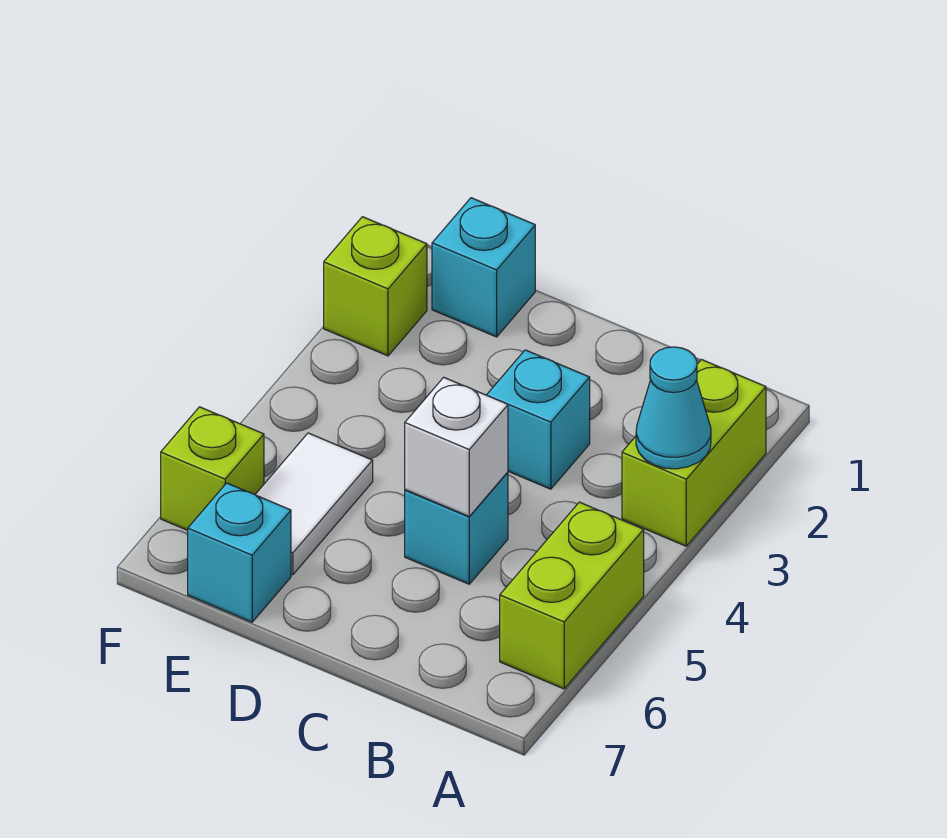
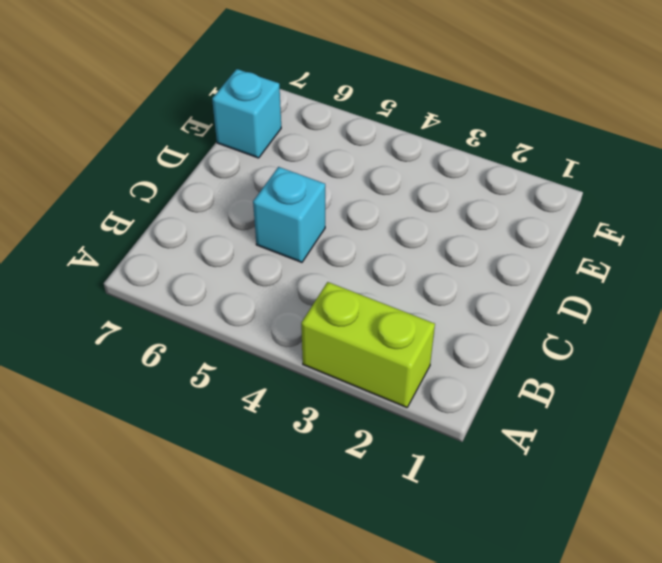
none -> lime 1x2 brick [500,502,644,689]
none -> cyan 1x1 brick [487,350,590,489]

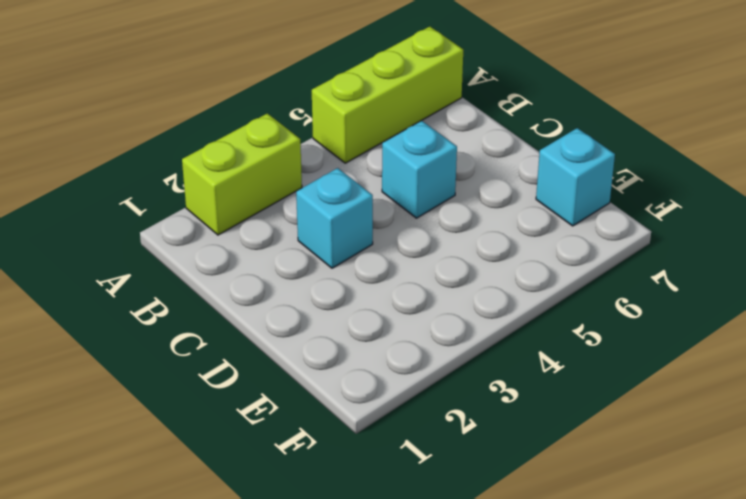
lime 1x3 brick [312,27,463,163] -> lime 1x2 brick [500,502,644,689]
none -> cyan 1x1 brick [432,198,535,337]
none -> white 1x2 tile [255,433,373,575]

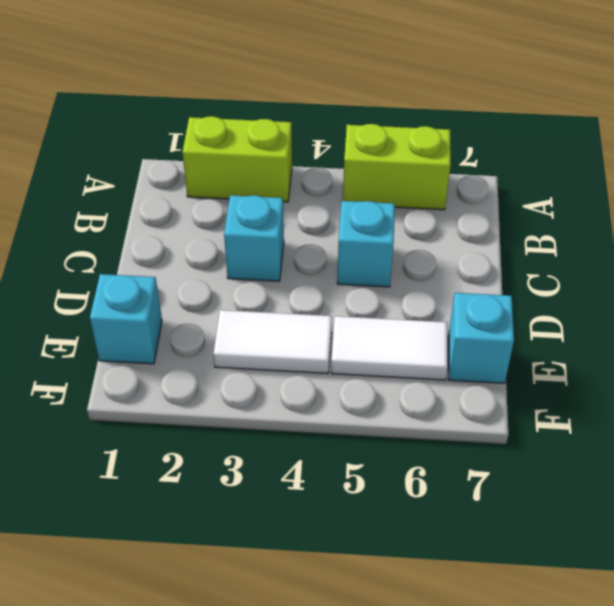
white 1x2 tile [213,310,332,374] -> none
none -> lime 1x1 brick [324,217,427,356]
none -> lime 1x1 brick [161,407,264,530]

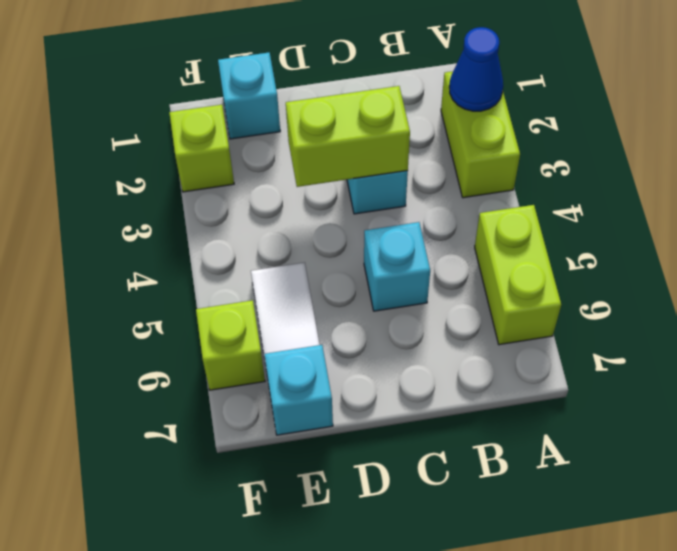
blue 1x1 cone [449,27,503,111] -> none
lime 1x2 brick [286,86,410,187] -> none
none -> cyan 1x1 cone [636,347,711,469]
none -> white 1x1 brick [405,377,508,516]

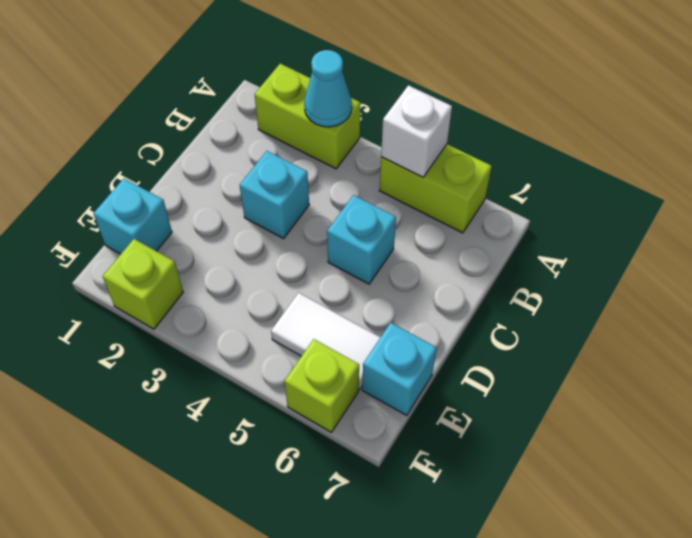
white 1x1 brick [381,85,452,177] -> white 1x1 brick moved to [405,377,508,516]

